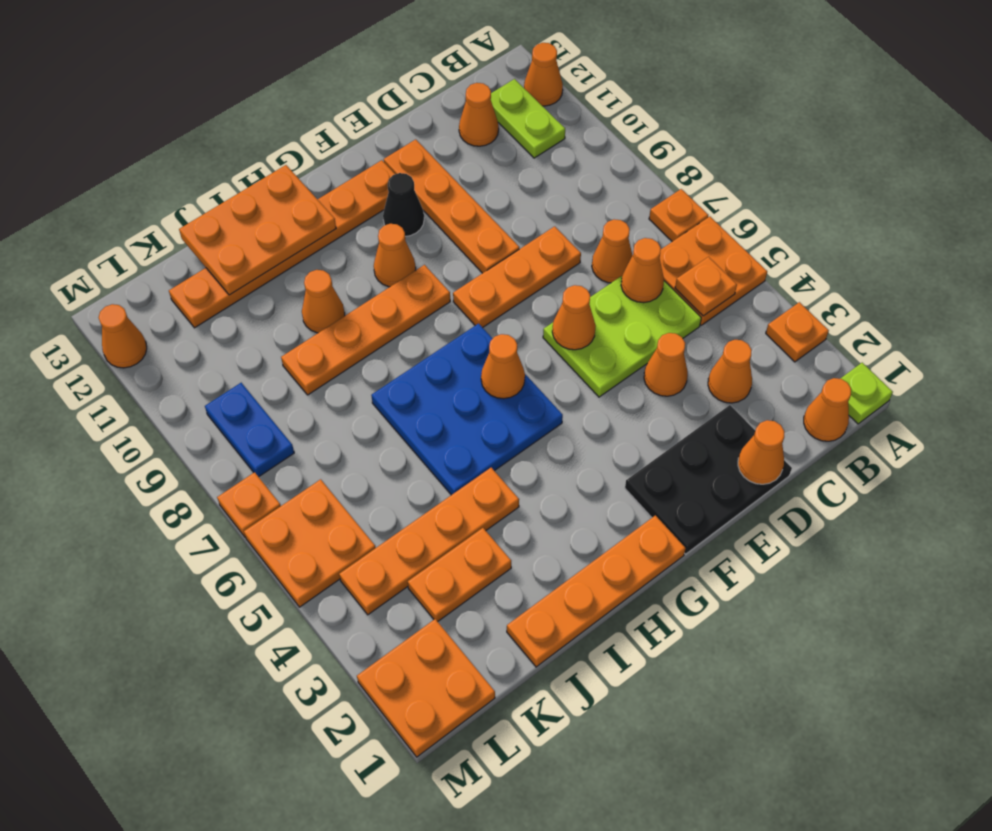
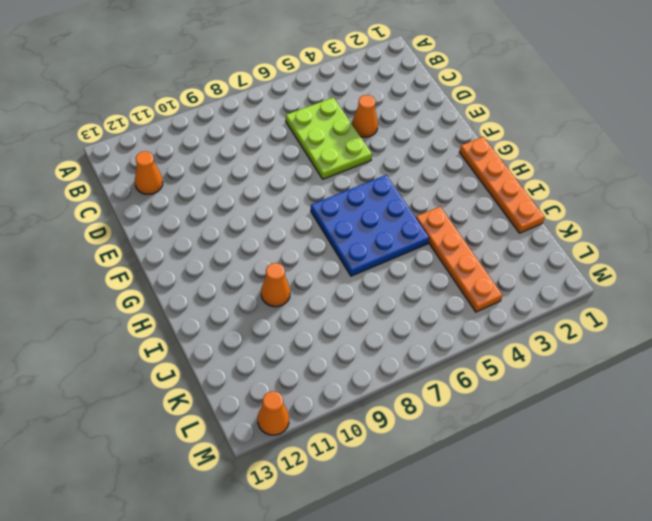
none -> lime 1x1 plate [840,363,893,424]
none -> orange 1x1 plate [766,302,829,362]
none -> orange 2x2 plate [660,216,767,325]
none -> orange 1x1 plate [649,189,708,242]

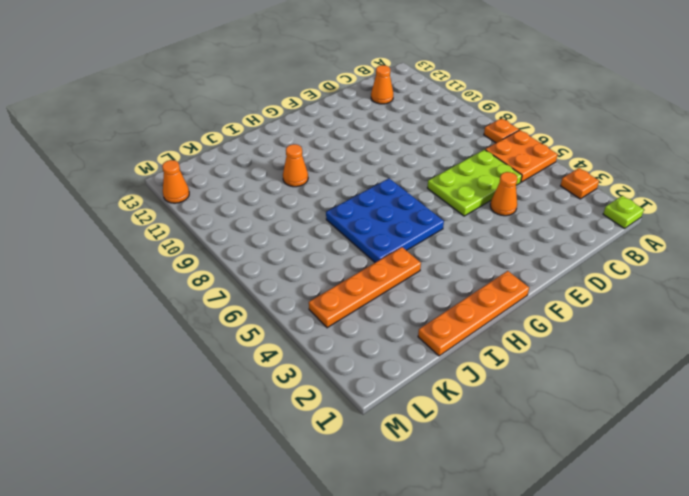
none -> orange 1x1 cone [524,43,563,106]
none -> orange 1x1 cone [804,378,851,441]
none -> lime 1x2 plate [491,79,565,158]
none -> orange 1x1 cone [708,340,752,403]

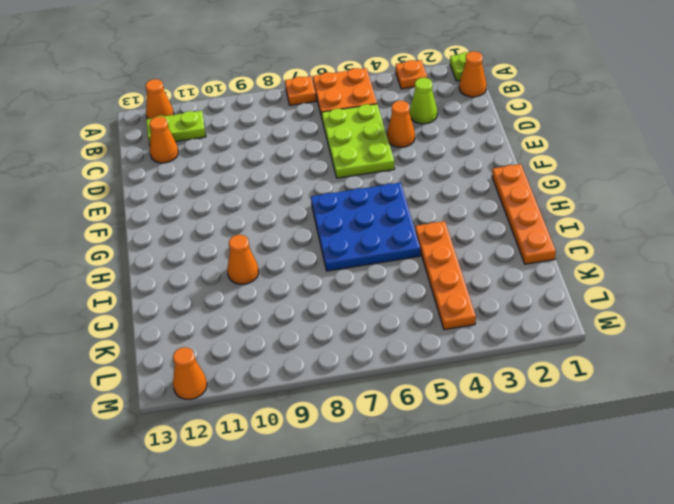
lime 1x1 cone [410,78,437,124] -> orange 1x1 cone [708,340,752,403]
none -> orange 1x1 cone [592,219,633,283]
none -> black 2x3 plate [625,405,792,554]
none -> orange 1x3 plate [453,226,581,328]
none -> orange 1x4 plate [384,139,519,273]

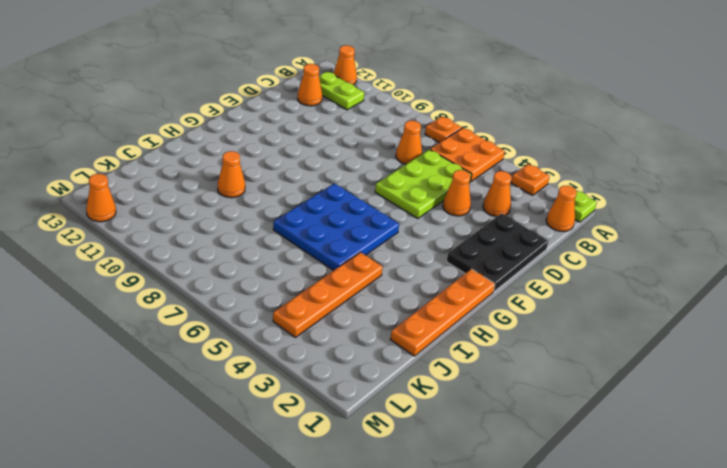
none -> orange 1x3 plate [453,226,581,328]
none -> orange 1x4 plate [384,139,519,273]
none -> black 1x1 cone [383,173,424,236]
none -> orange 1x6 plate [169,160,395,328]

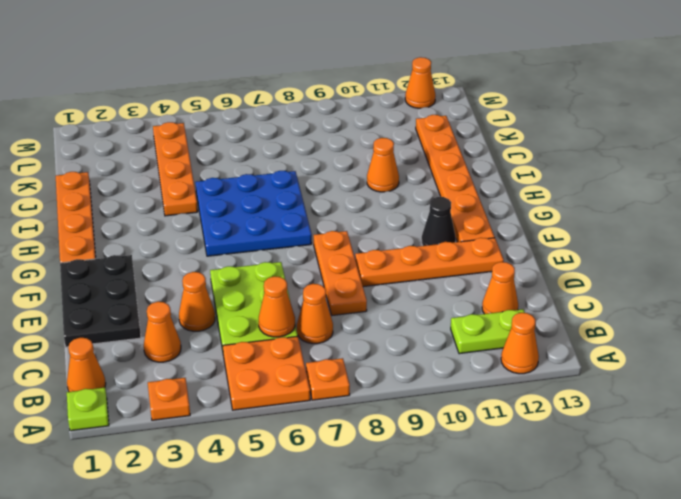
none -> orange 1x4 plate [281,265,450,395]
none -> orange 1x1 cone [374,224,416,287]
none -> orange 1x2 plate [408,528,511,621]
none -> orange 2x2 plate [357,619,495,757]

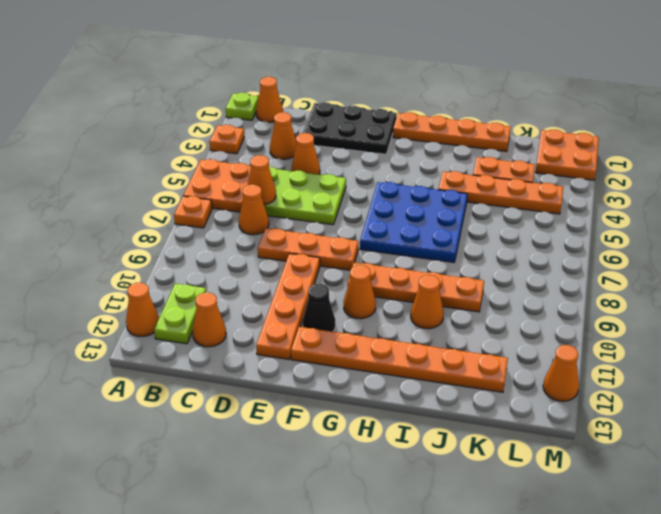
none -> orange 2x2 plate [244,479,376,607]
none -> blue 1x2 plate [205,383,294,477]
none -> orange 1x1 plate [217,472,281,537]
none -> orange 1x1 plate [675,257,737,316]

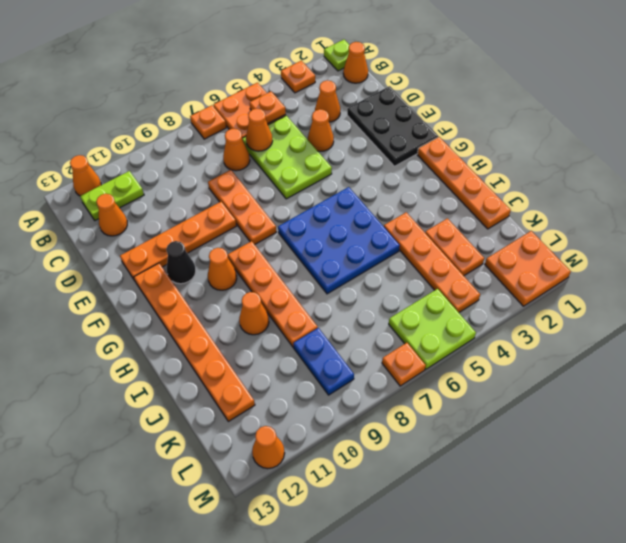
blue 1x2 plate [293,328,354,395] -> blue 1x2 plate turned to [205,383,294,477]
lime 2x2 plate [389,289,476,369] -> orange 2x2 plate [244,479,376,607]
none -> orange 1x1 cone [738,420,784,484]
none -> orange 1x1 cone [552,285,596,350]
none -> orange 1x1 cone [481,334,525,399]
none -> orange 2x3 plate [179,165,336,295]

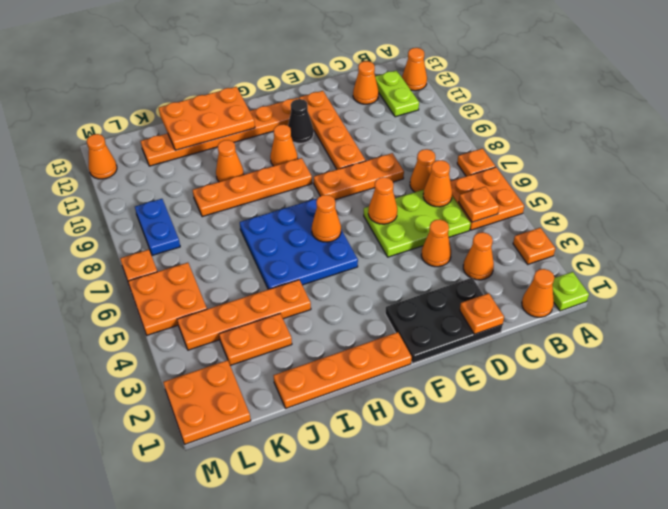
orange 1x1 plate [460,293,504,334] -> orange 1x1 cone [738,420,784,484]

